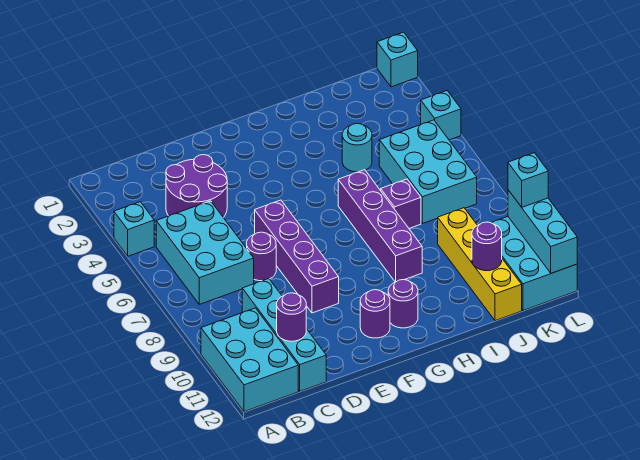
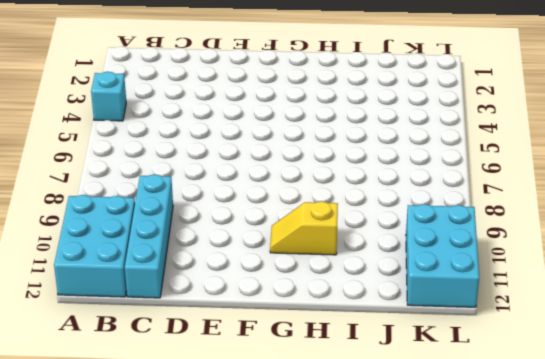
yellow 1x2 slope [270,201,338,255] -> none
none -> cyan 2x3 brick [156,201,254,304]
none -> purple 2x2 round brick [166,155,227,218]
none -> purple 1x1 round brick [247,232,276,281]

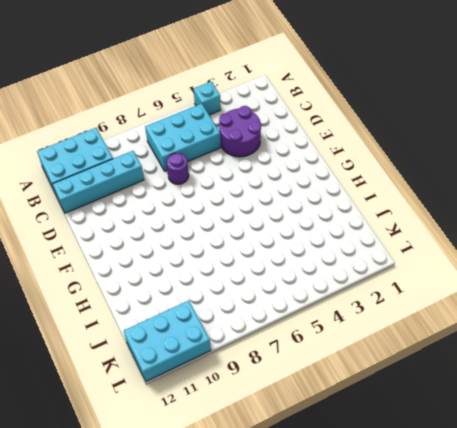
none -> purple 1x4 brick [255,200,339,313]
none -> purple 1x1 round brick [360,290,390,338]
none -> purple 1x1 round brick [388,280,418,328]

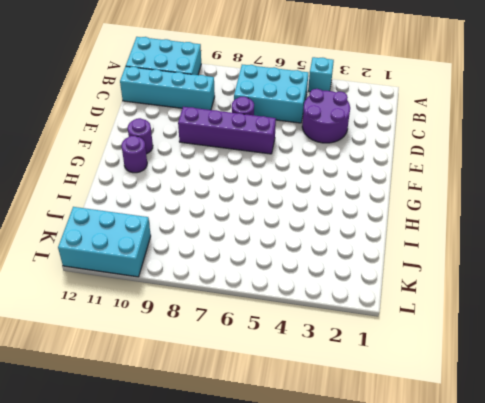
none -> purple 1x4 brick [338,170,422,282]
none -> cyan 1x1 round brick [342,123,372,172]
none -> purple 1x1 brick [381,179,421,228]

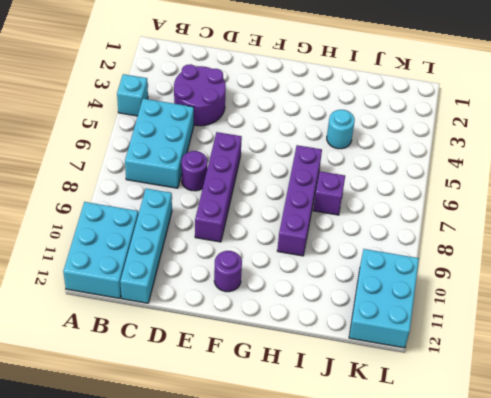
none -> purple 1x1 round brick [388,280,418,328]
none -> cyan 2x3 brick [379,120,477,224]
none -> yellow 1x4 brick [438,208,522,321]

